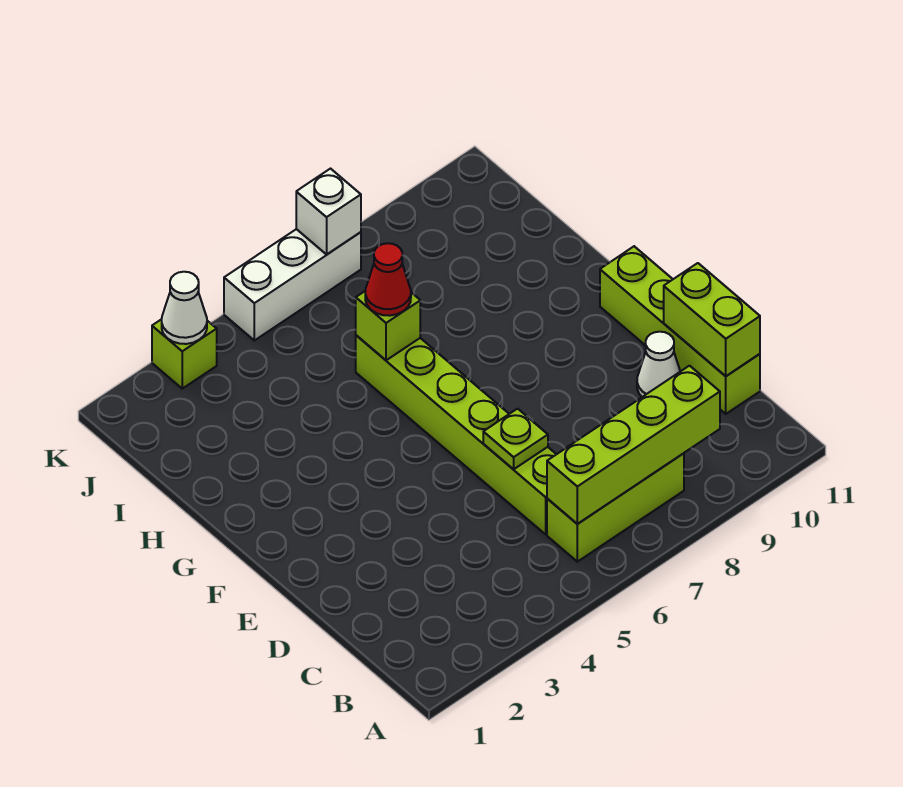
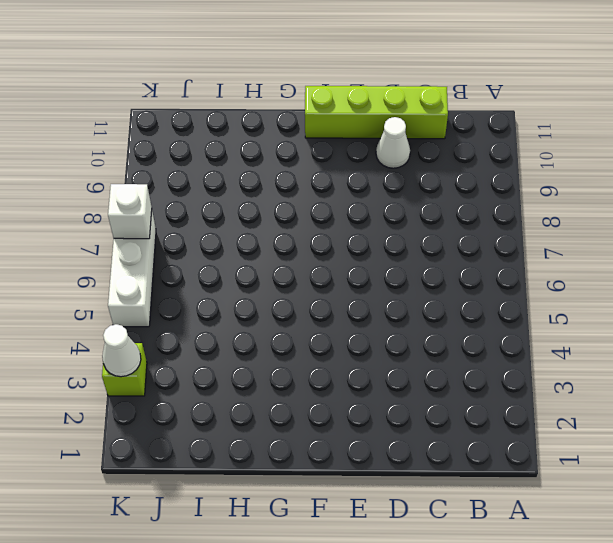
none -> lime 1x3 brick [547,453,684,562]
none -> lime 1x6 brick [356,335,556,534]
none -> lime 1x4 brick [547,366,720,524]

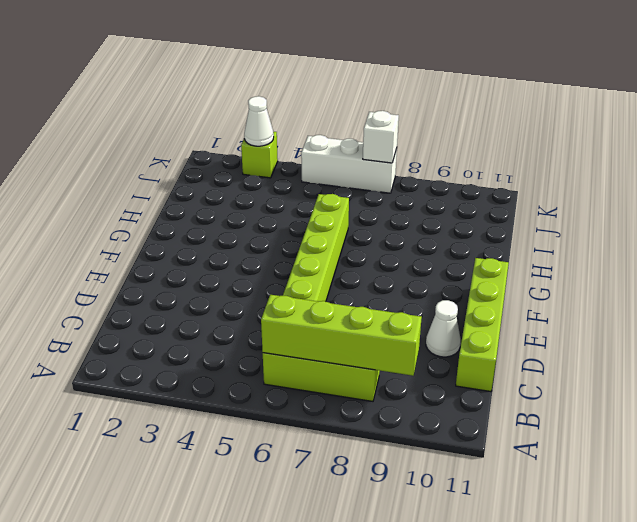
none -> lime 1x2 brick [664,263,760,376]
none -> lime 1x1 plate [483,409,548,469]
none -> lime 1x1 brick [356,291,420,360]

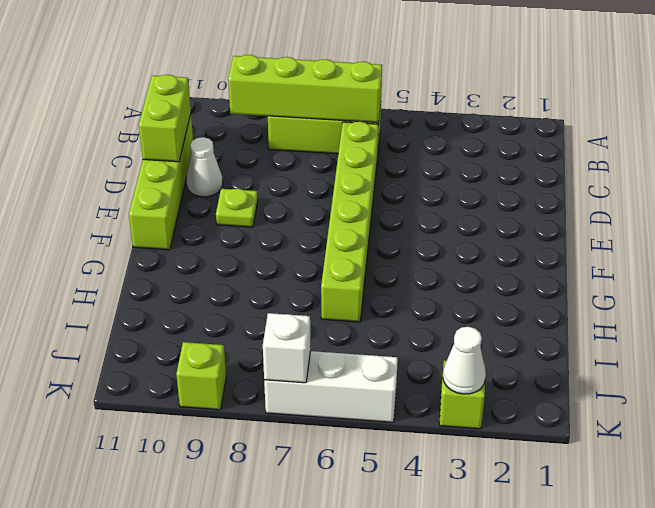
lime 1x1 plate [216,188,258,227] -> lime 1x1 plate moved to [483,409,548,469]
lime 1x1 brick [176,342,226,410] -> lime 1x1 brick moved to [356,291,420,360]
none -> red 1x1 cone [365,243,411,316]

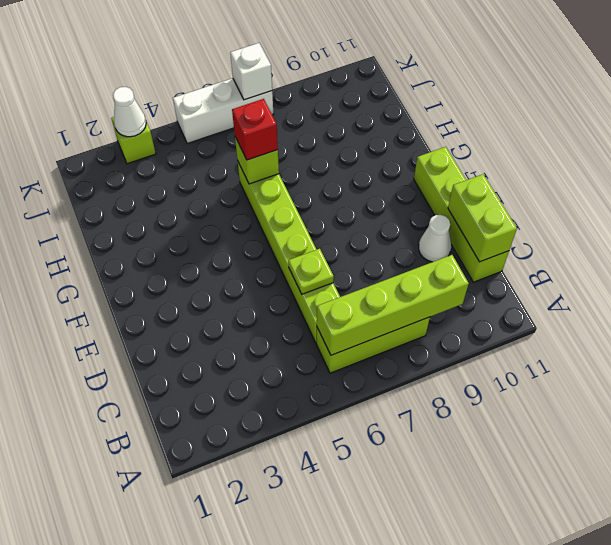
red 1x1 brick [232,99,278,160] -> red 1x1 cone [365,243,411,316]

